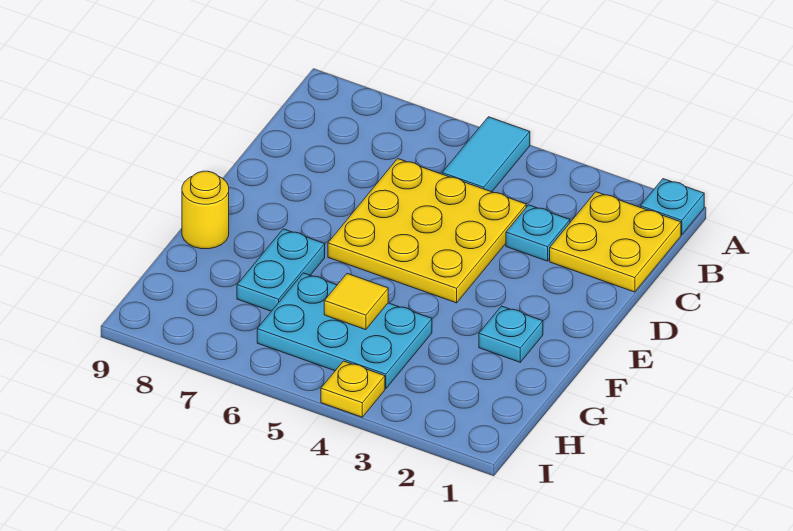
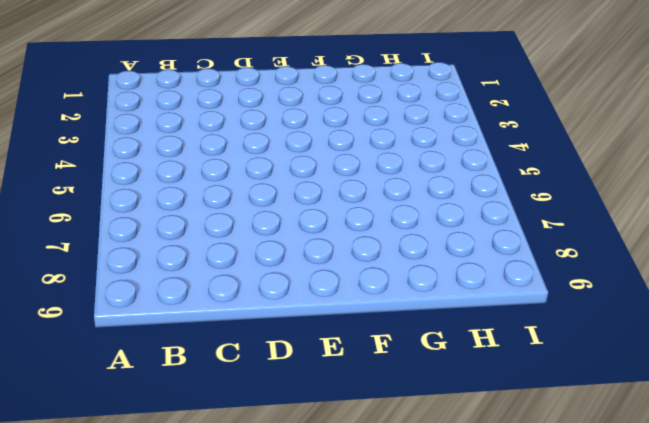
none -> cyan 1x1 plate [640,179,704,235]
none -> cyan 1x2 tile [442,117,530,192]

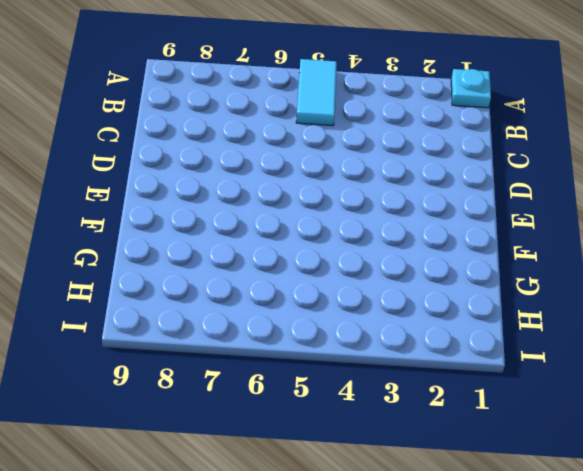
none -> yellow 2x2 plate [550,192,681,292]
none -> cyan 1x1 plate [506,205,570,261]

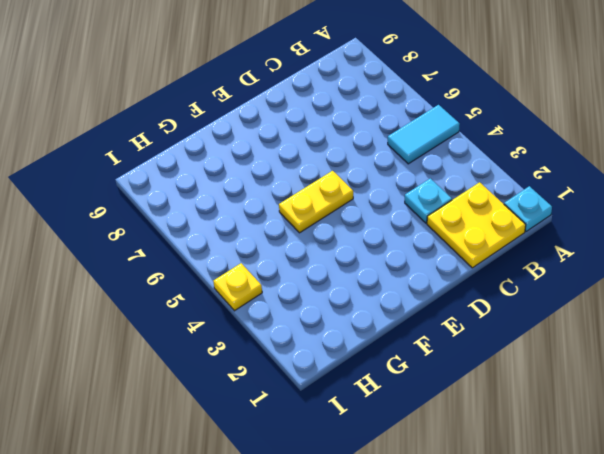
yellow 1x2 plate [279,171,353,233] -> yellow 3x3 plate [328,159,526,303]
none -> cyan 1x1 plate [479,306,543,362]
none -> cyan 1x2 plate [237,229,325,311]

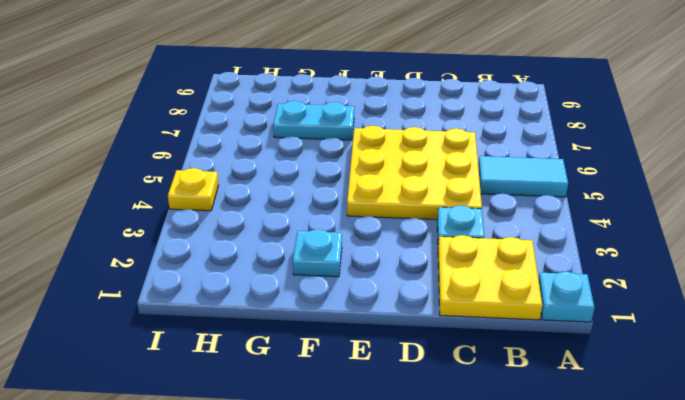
none -> yellow 1x1 round brick [182,171,229,249]
none -> cyan 2x3 plate [257,273,432,389]

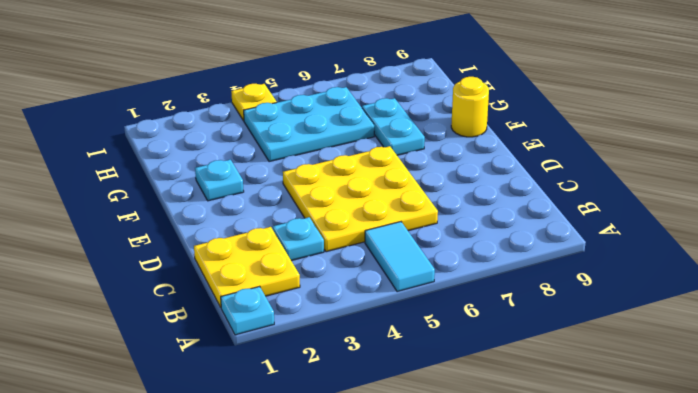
none -> yellow 1x1 tile [324,274,388,330]

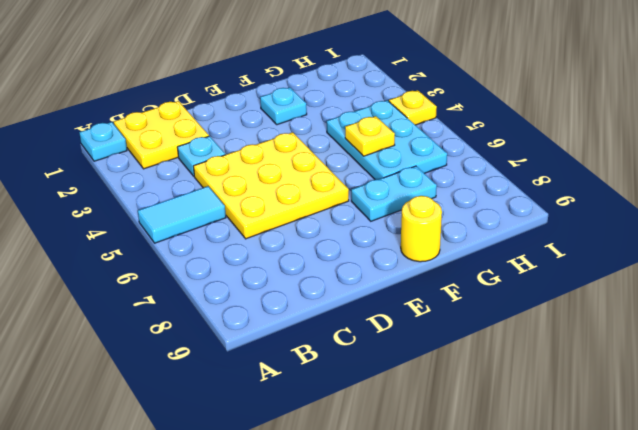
yellow 1x1 plate [345,116,395,156] -> yellow 1x1 tile [324,274,388,330]

